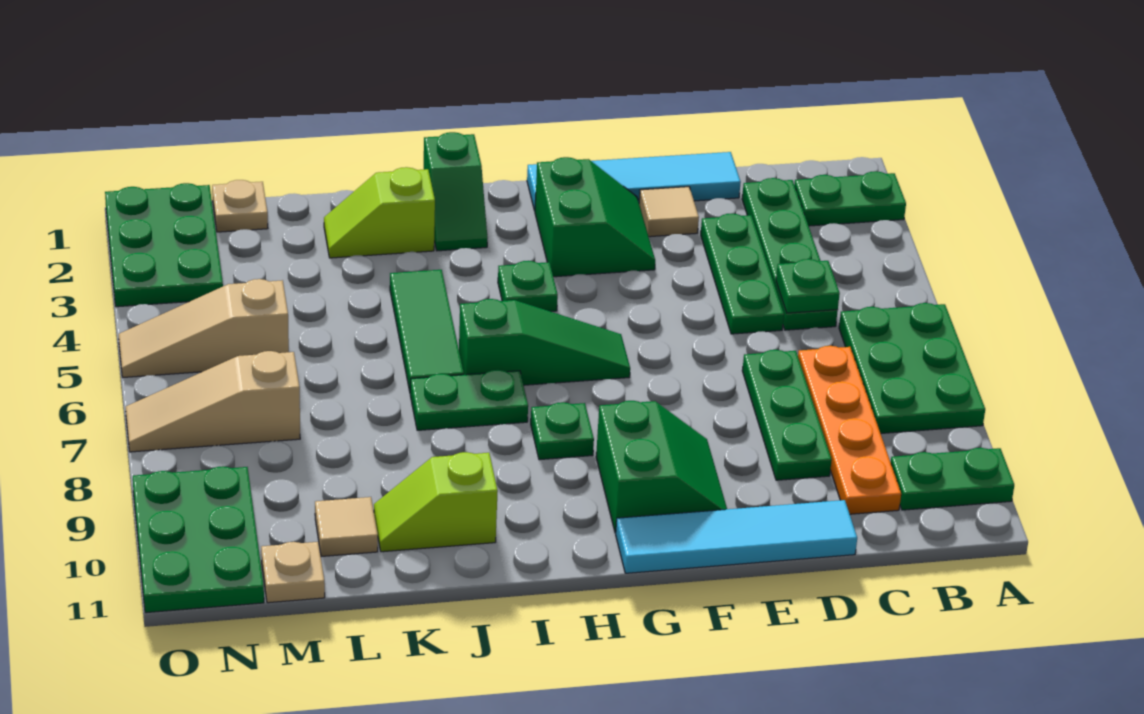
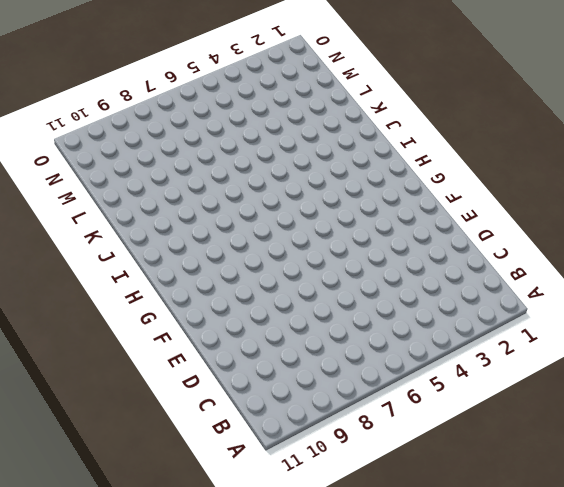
none -> green 1x2 plate [794,171,906,226]
none -> green 2x3 plate [839,303,985,433]
none -> green 1x2 plate [891,448,1014,510]

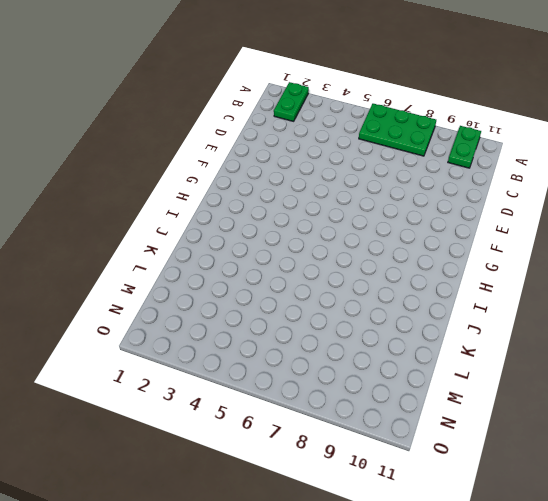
none -> green 1x4 plate [742,178,838,330]
none -> orange 1x4 plate [798,346,901,514]
none -> cyan 1x4 tile [527,152,741,211]

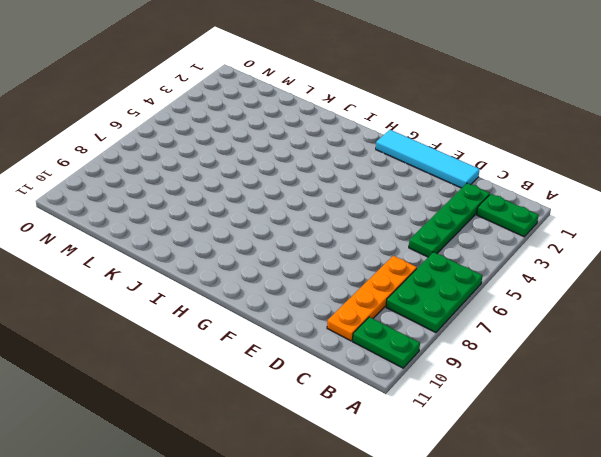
none -> green 1x3 plate [701,214,784,334]
none -> green 1x3 plate [742,350,832,480]
none -> cyan 1x4 tile [616,500,857,573]

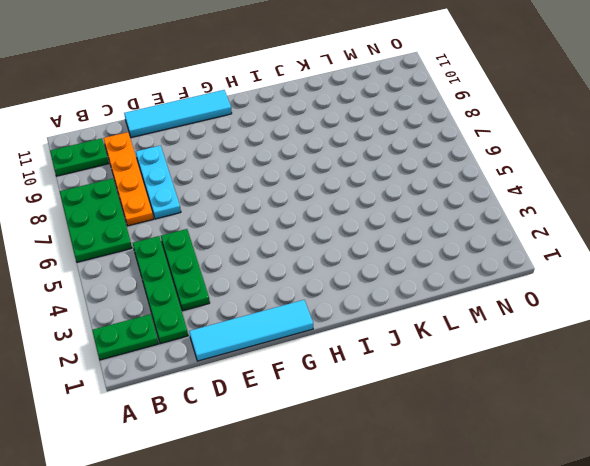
cyan 1x3 plate [136,146,181,219] -> green 1x3 plate [742,350,832,480]
none -> tan 1x1 tile [639,187,699,237]
none -> green 2x2 slope [535,157,655,277]
none -> green 2x2 slope [596,401,727,533]

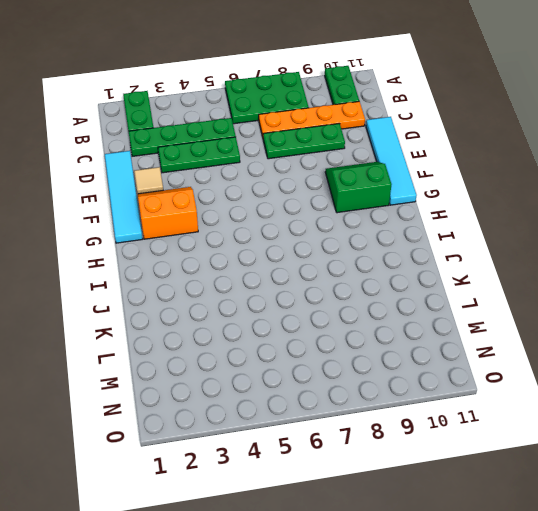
orange 2x2 slope [138,187,198,239] -> green 2x2 slope [535,157,655,277]
none -> green 1x3 slope [459,299,630,385]
none -> green 1x1 plate [498,261,558,312]
none -> green 1x1 plate [531,402,594,460]

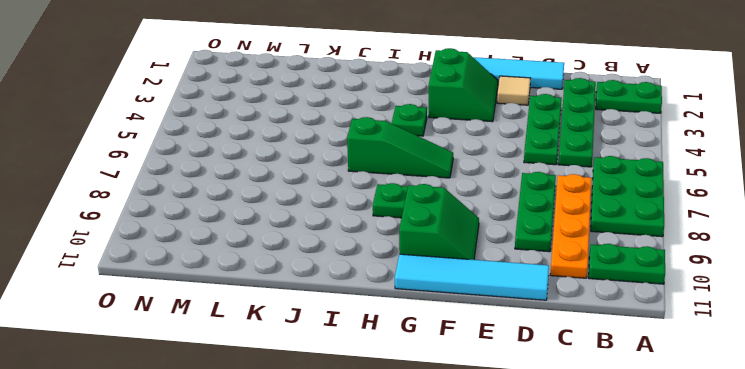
none -> green 1x2 slope [424,132,487,251]
none -> green 1x2 plate [410,370,528,430]
none -> lime 1x2 slope [324,167,435,258]

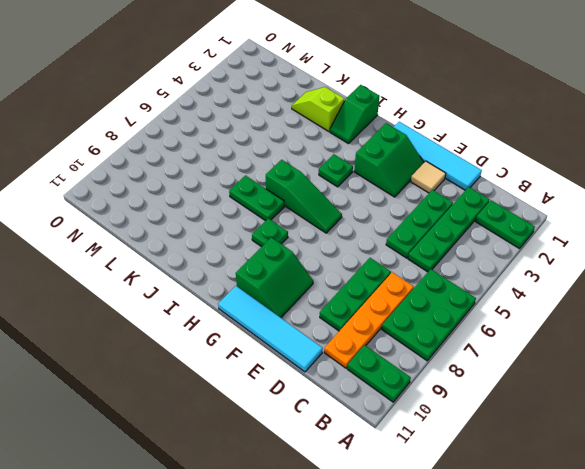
none -> green 1x3 tile [390,270,464,391]
none -> lime 1x2 slope [374,452,498,552]
none -> tan 1x1 tile [315,497,378,557]

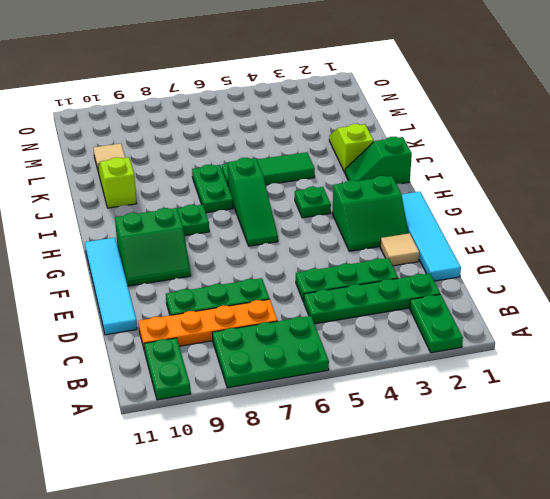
none -> tan 1x1 plate [212,180,268,232]
none -> tan 1x3 slope [119,279,289,377]
none -> tan 1x3 slope [126,351,300,452]

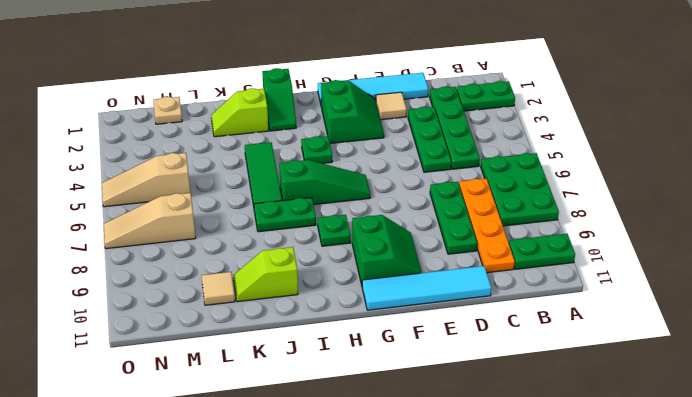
none -> tan 1x1 plate [261,542,325,603]
none -> green 2x3 plate [105,183,223,307]
none -> green 2x3 plate [133,466,264,613]

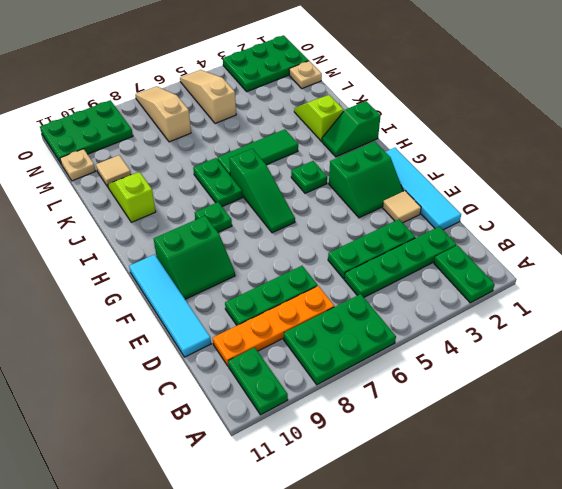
none -> green 1x1 plate [776,259,840,313]

